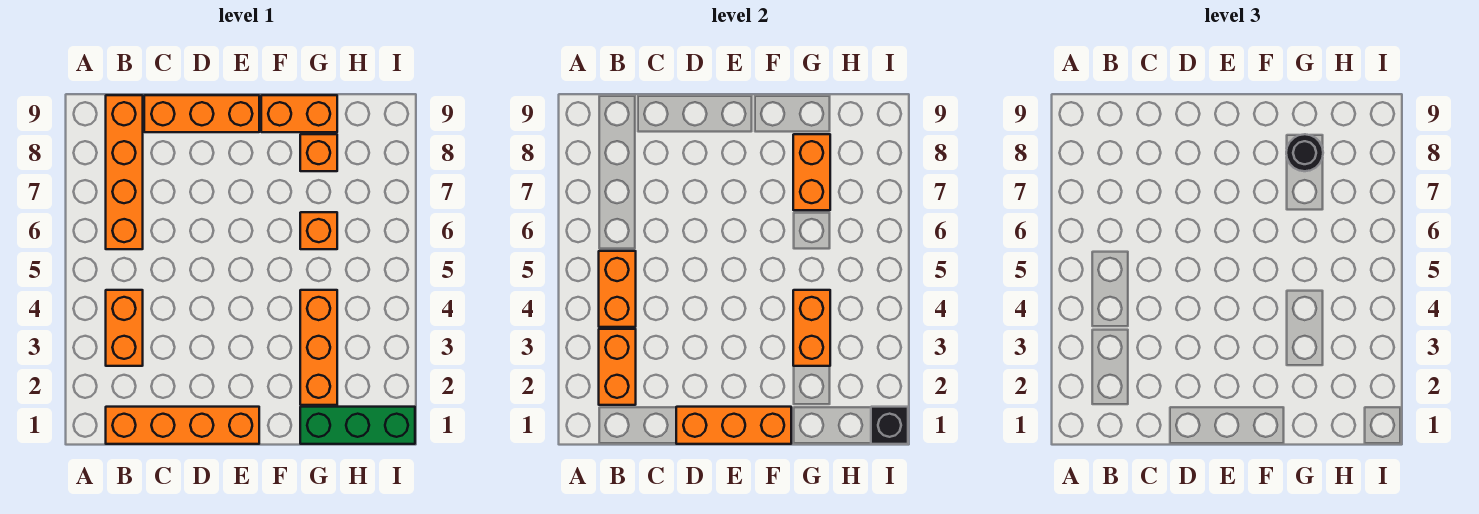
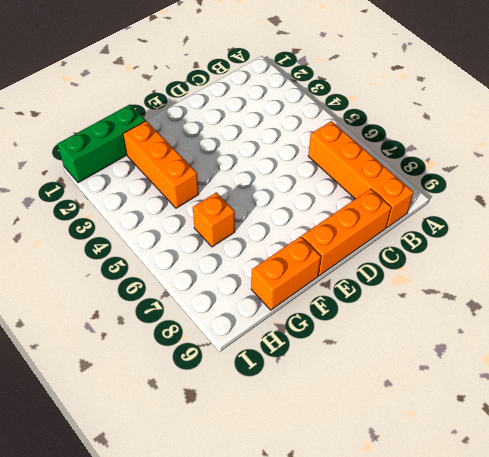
none -> orange 1x4 brick [106,407,259,444]
none -> orange 1x2 brick [106,290,143,366]
none -> orange 1x1 brick [300,134,337,171]

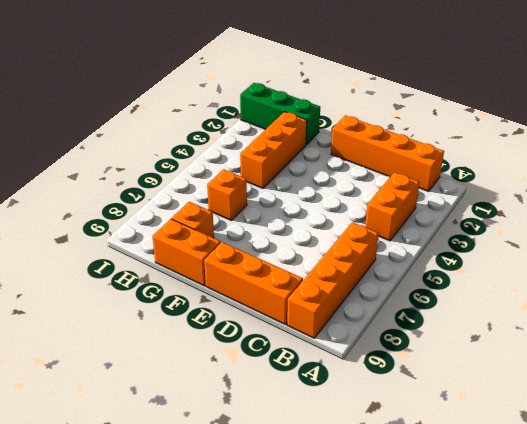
none -> orange 1x2 brick [599,329,636,405]
none -> orange 1x2 brick [599,251,636,327]
none -> orange 1x3 brick [676,407,791,444]

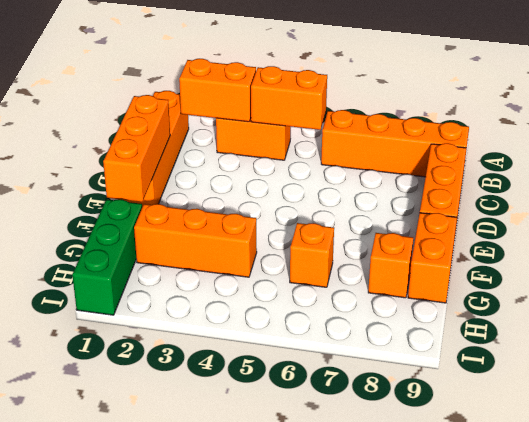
none -> orange 1x2 brick [793,290,830,366]
none -> orange 1x2 brick [793,134,830,210]
none -> black 1x1 brick [871,407,908,444]

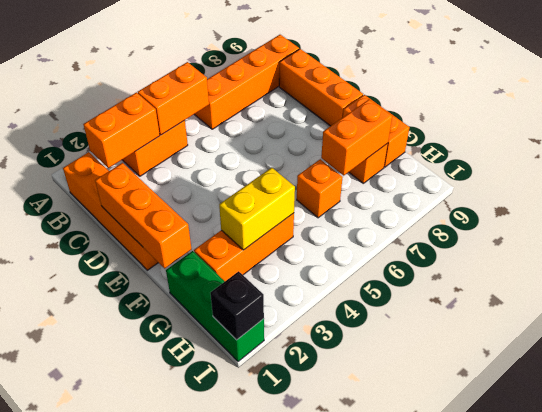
yellow 1x2 brick [219,167,295,250] -> orange 1x2 brick [793,290,830,366]
none -> black 1x1 round brick [1286,134,1323,171]

